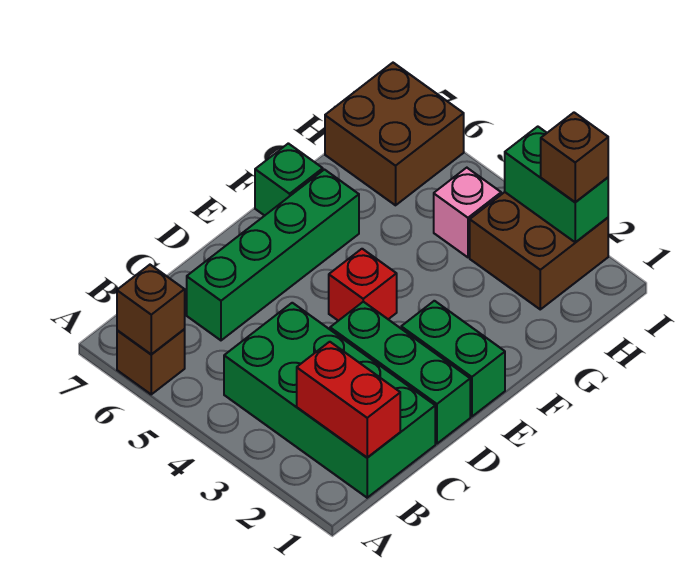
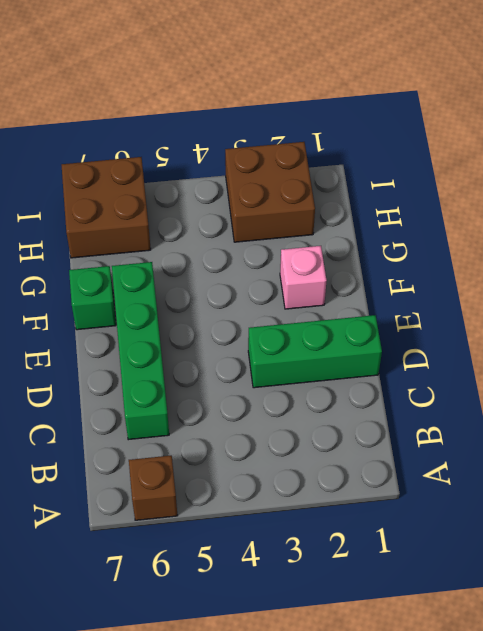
pink 1x1 brick [280,246,327,309] -> pink 1x1 brick moved to [434,168,501,257]
none -> green 2x4 brick [224,303,435,498]
none -> green 1x2 brick [401,301,505,417]
none -> red 1x1 brick [329,249,397,321]

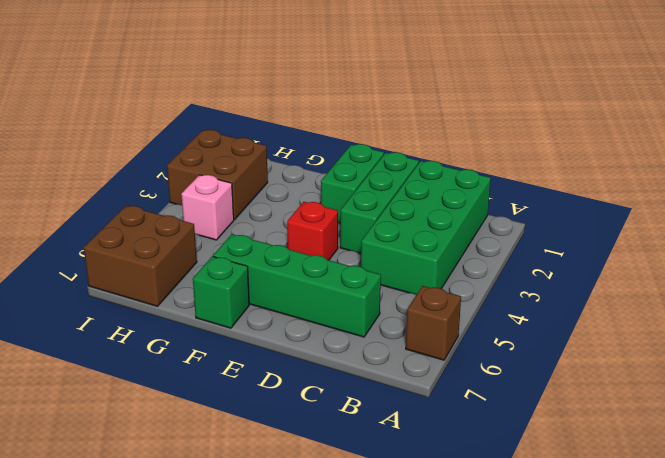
none -> brown 1x1 brick [117,265,185,354]
none -> red 1x2 brick [297,342,400,458]
none -> green 1x2 brick [505,127,608,242]

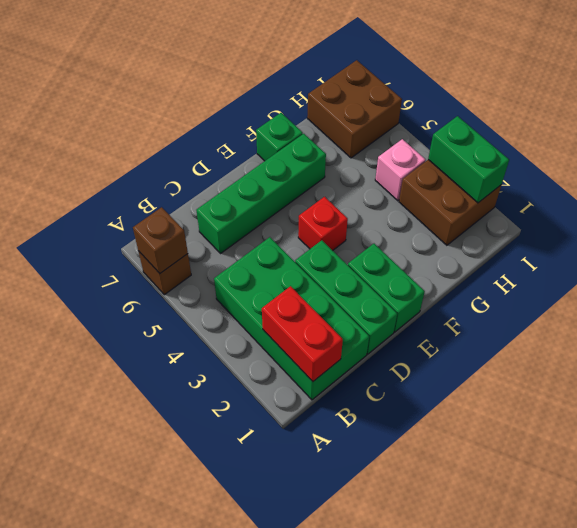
none -> brown 1x1 brick [541,113,608,202]

